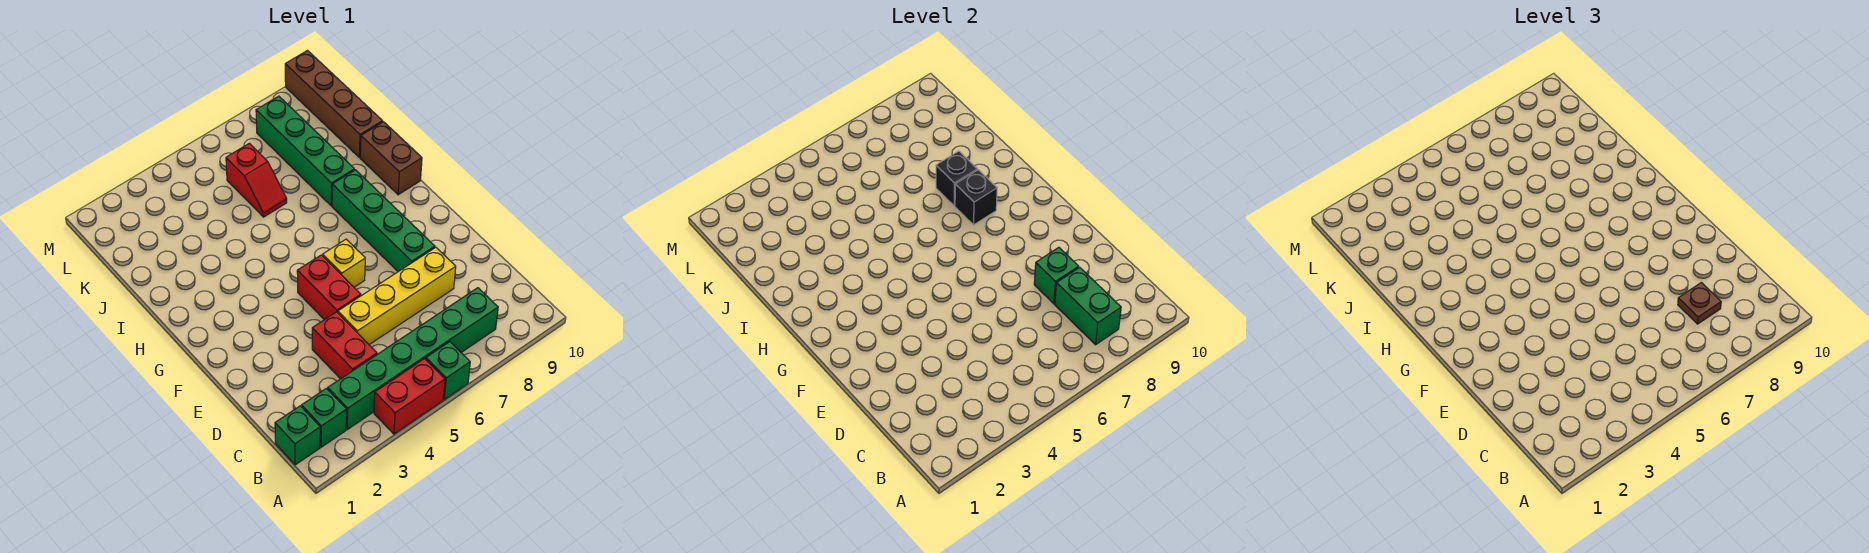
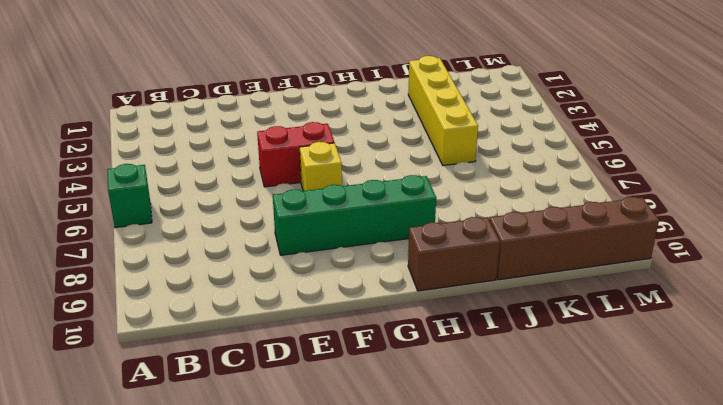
yellow 1x4 brick [408,56,478,165] -> yellow 1x4 brick moved to [338,247,456,345]
none -> red 1x2 brick [374,359,445,434]
none -> green 1x1 brick [275,406,320,465]
none -> green 1x1 brick [302,388,347,447]

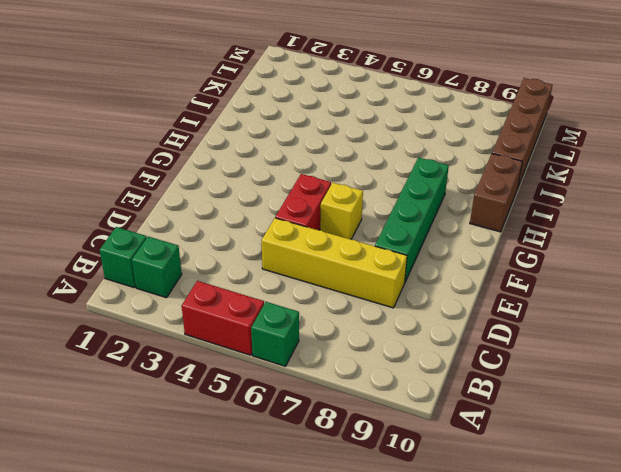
none -> green 1x6 brick [328,288,498,429]
none -> red 1x2 brick [312,312,377,379]
none -> green 1x4 brick [256,96,354,206]

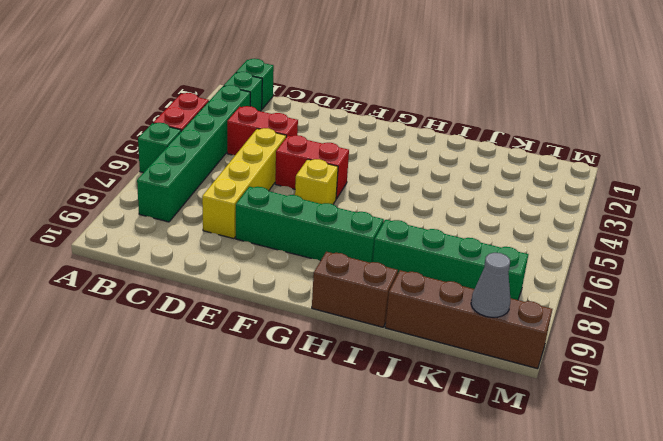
grey 1x1 cone [471,253,511,317] -> none
none -> red 1x2 slope [226,143,287,217]
none -> green 1x2 brick [1055,267,1121,345]
none -> green 1x1 brick [1034,247,1079,304]

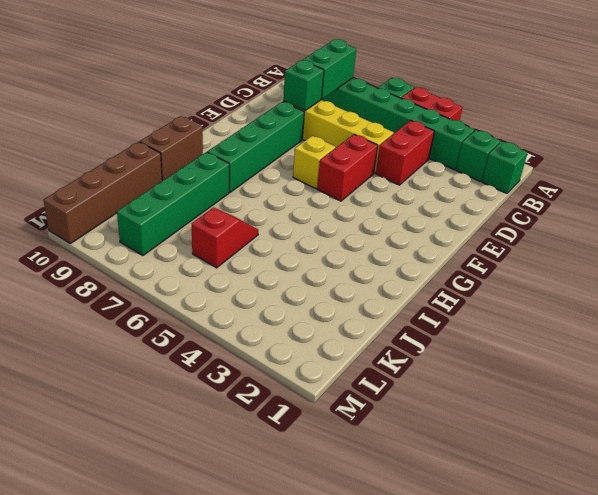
none -> black 1x1 brick [955,170,997,225]
none -> black 1x1 brick [936,151,977,206]
none -> brown 1x1 plate [1678,283,1721,324]

